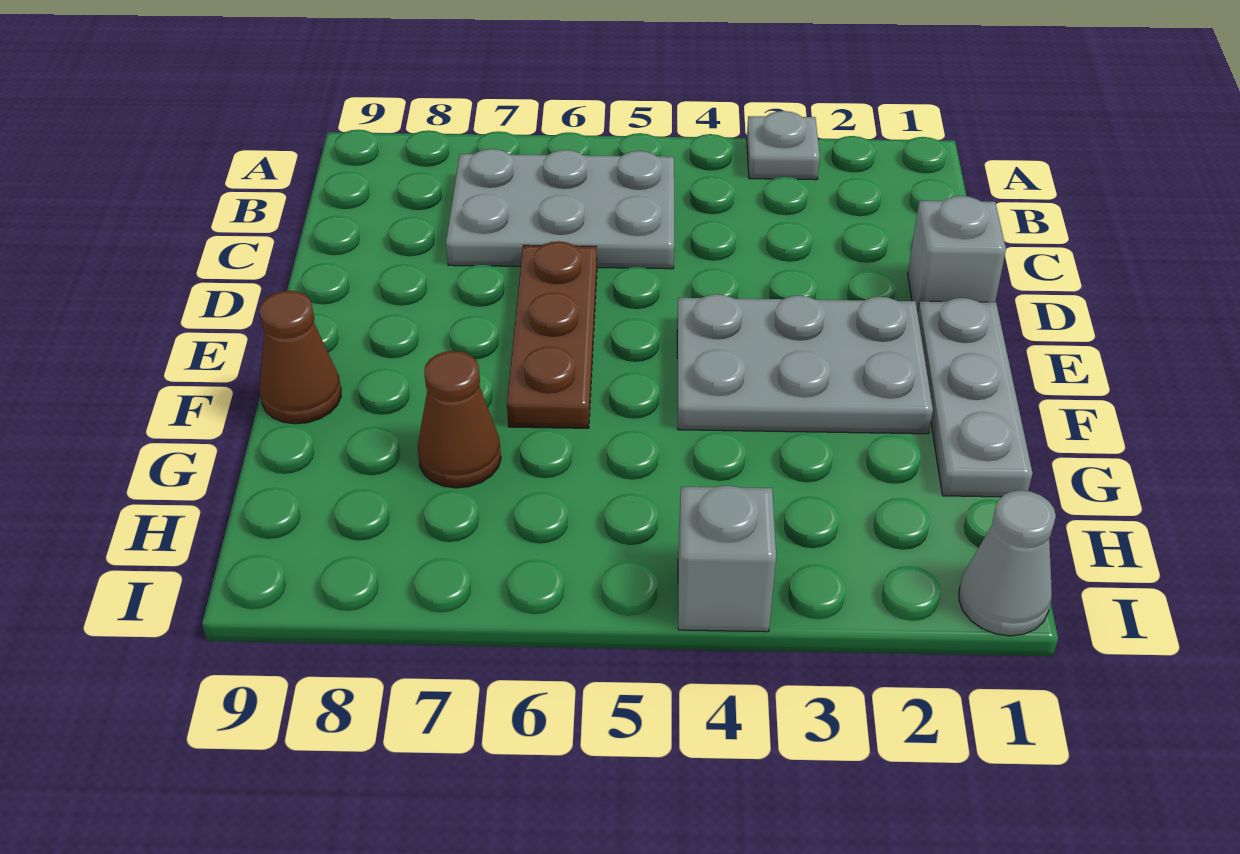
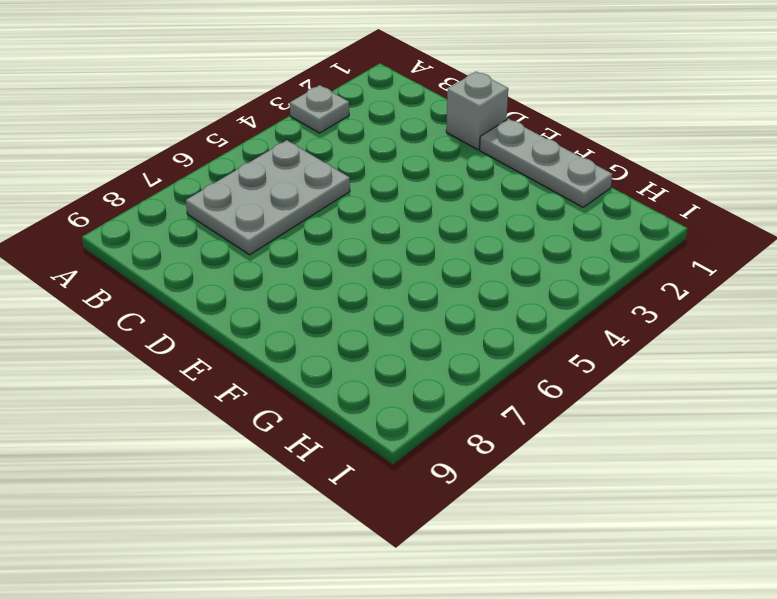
none -> brown 1x3 plate [507,241,597,428]
none -> grey 2x3 plate [677,294,933,434]

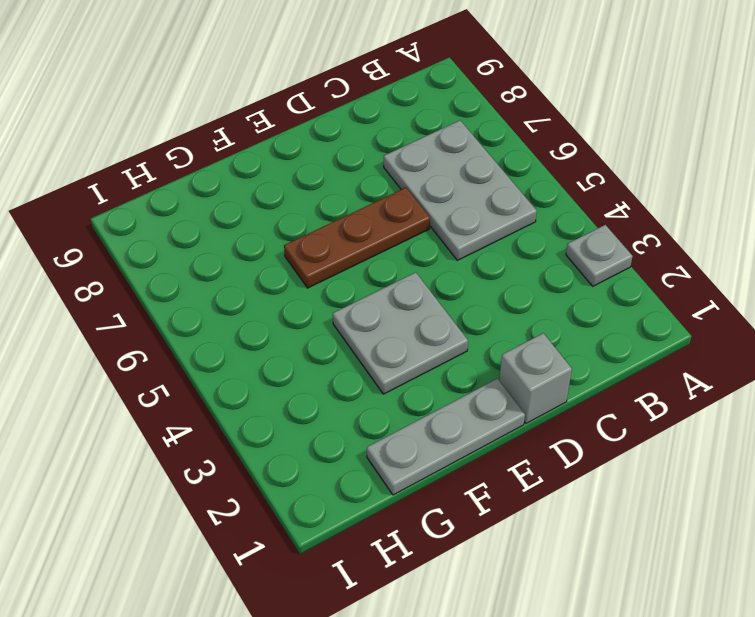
grey 2x2 plate [333,272,468,394] -> grey 2x3 plate [677,294,933,434]
none -> brown 1x1 cone [259,291,341,424]
none -> brown 1x1 cone [418,351,501,488]

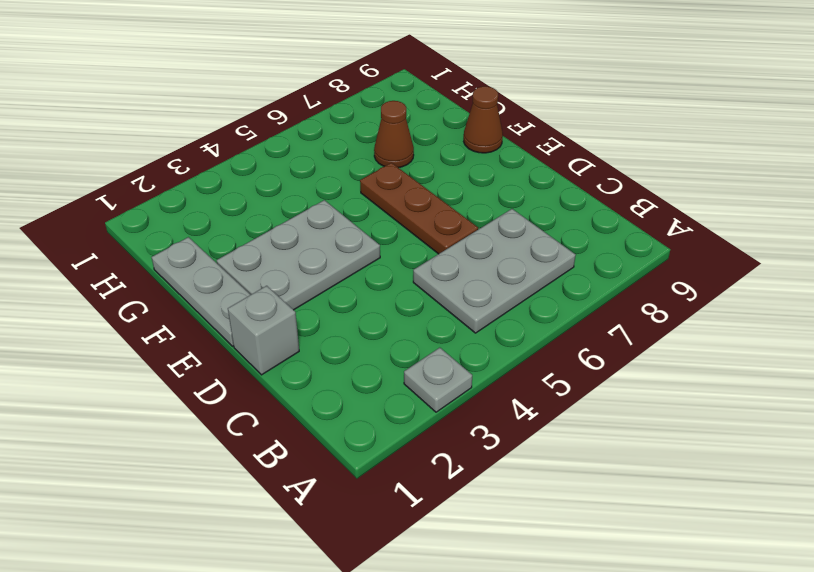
none -> grey 1x1 cone [959,490,1056,636]
none -> grey 1x1 brick [678,486,776,632]

